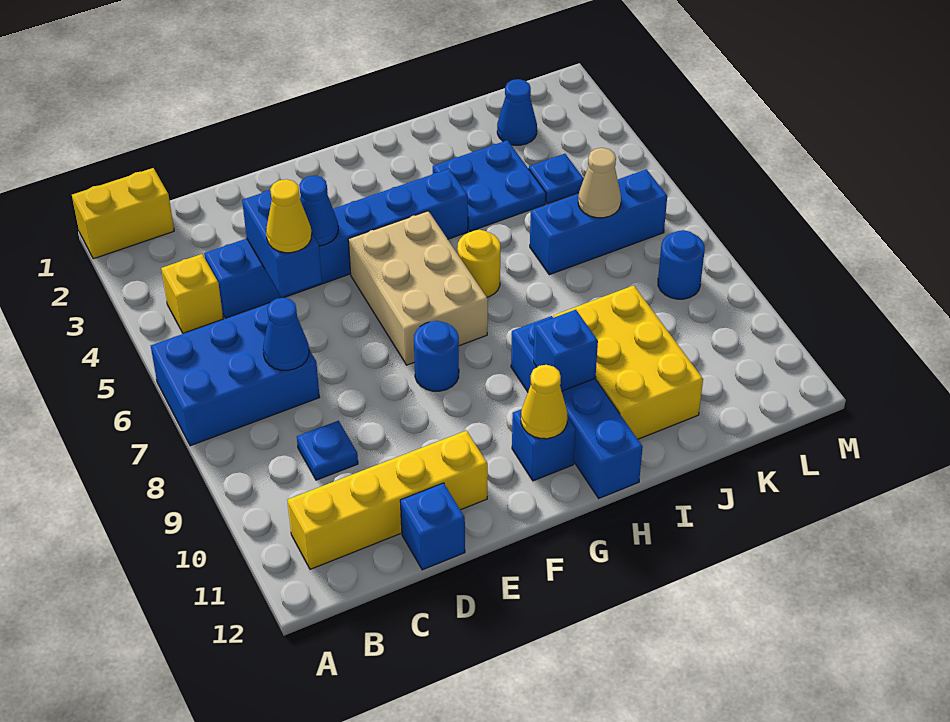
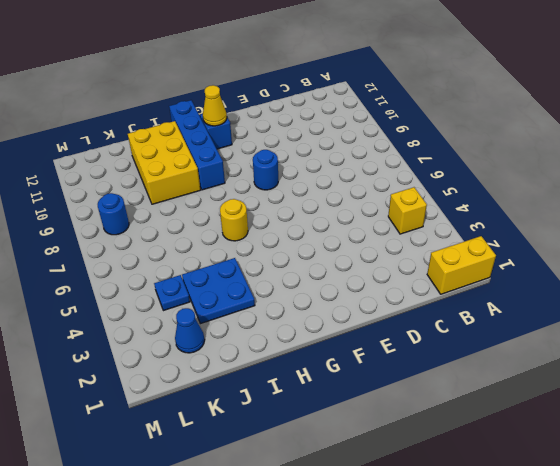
none -> blue 2x3 brick [151,304,320,446]
none -> yellow 1x4 brick [287,431,488,569]
none -> blue 1x6 brick [204,169,468,318]

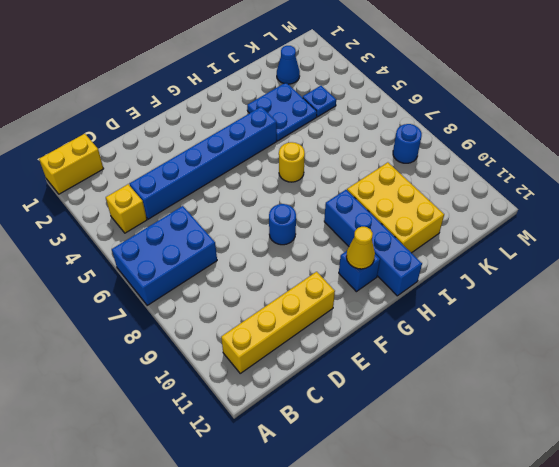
none -> blue 1x1 plate [297,421,358,480]
none -> blue 1x1 brick [400,483,465,570]
none -> tan 2x3 brick [348,211,488,365]

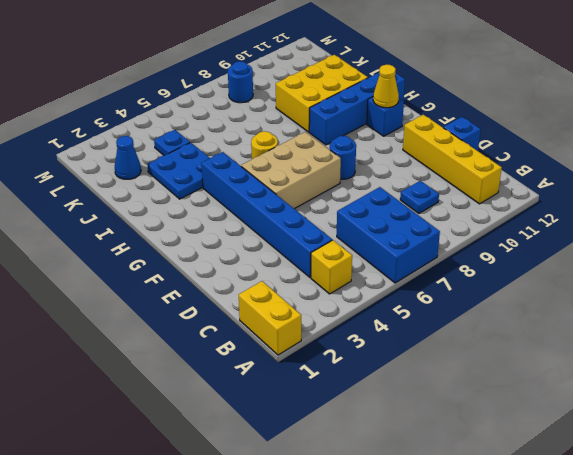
none -> blue 1x3 brick [530,169,667,275]
none -> blue 1x1 cone [263,298,309,370]
none -> blue 1x2 brick [242,190,322,297]

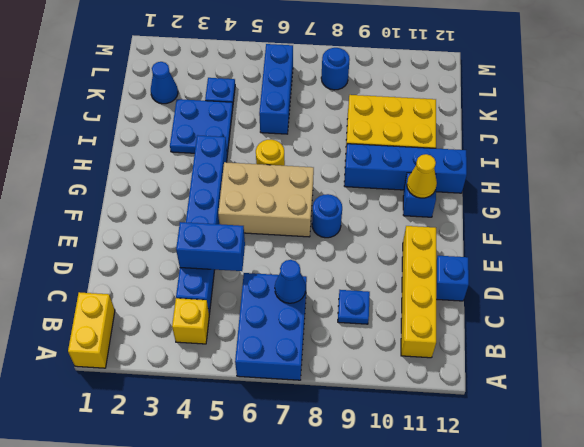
none -> blue 1x1 cone [299,176,338,246]
none -> blue 1x1 brick [534,310,598,391]
none -> tan 1x1 cone [578,148,621,218]

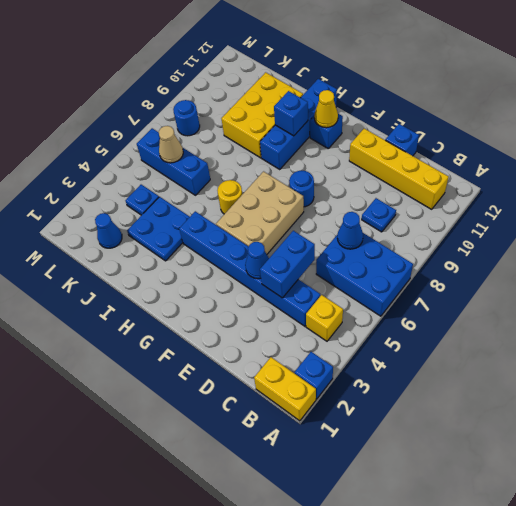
blue 1x1 brick [295,352,333,399] -> none
none -> yellow 1x1 cone [266,179,312,253]

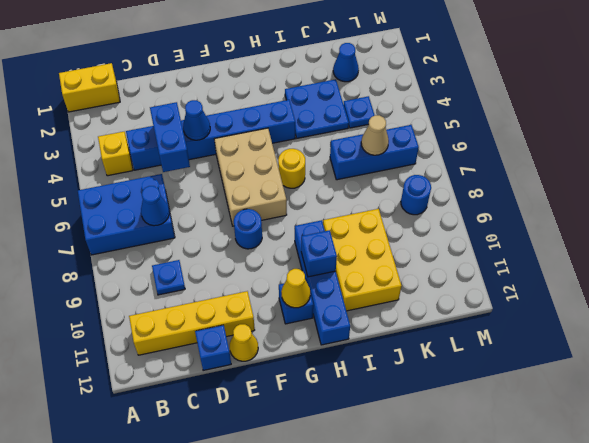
yellow 1x1 cone [230,324,258,361] -> yellow 1x1 cone moved to [266,179,312,253]

